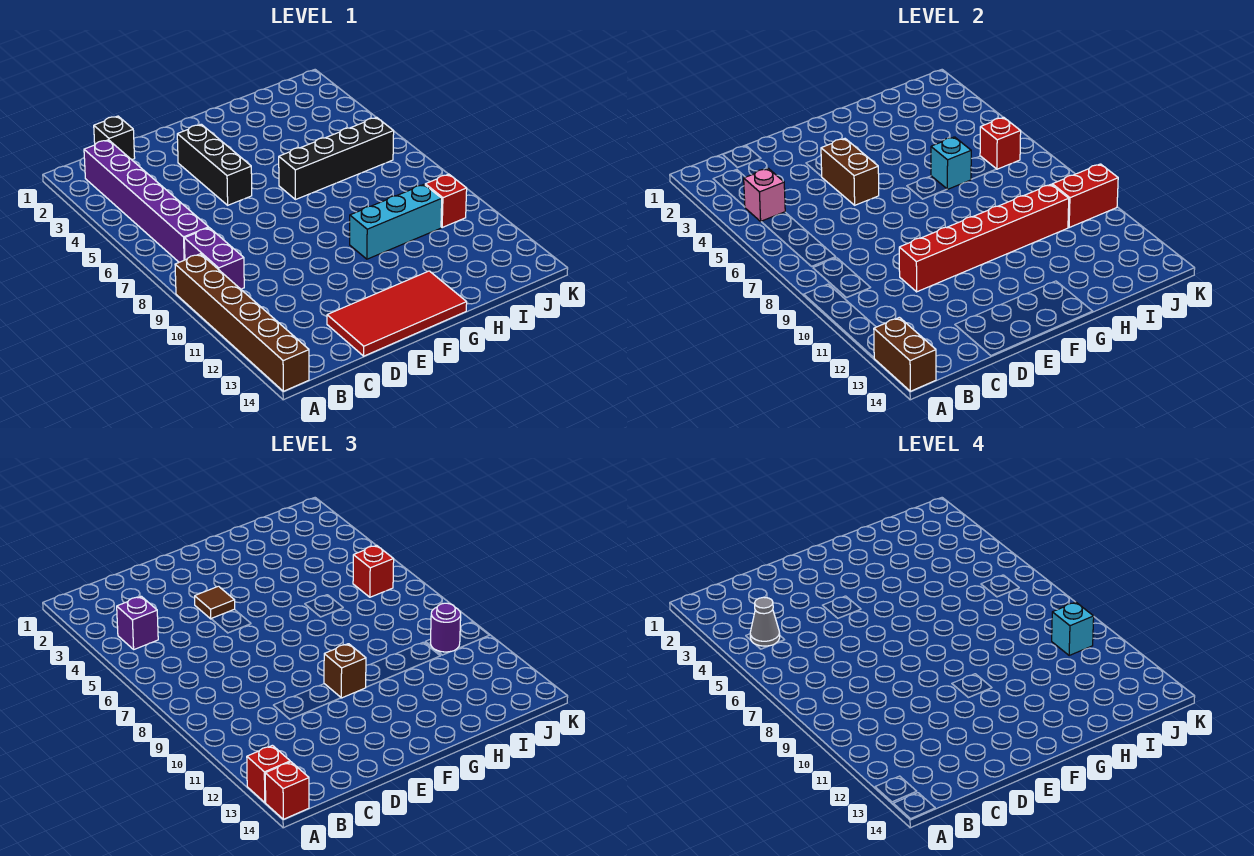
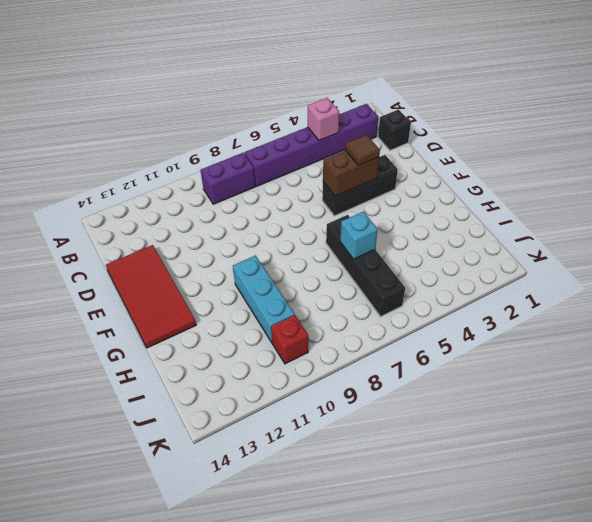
none -> brown 1x6 brick [175,254,309,391]
none -> brown 1x2 brick [874,317,936,391]
none -> red 1x6 brick [899,185,1069,292]

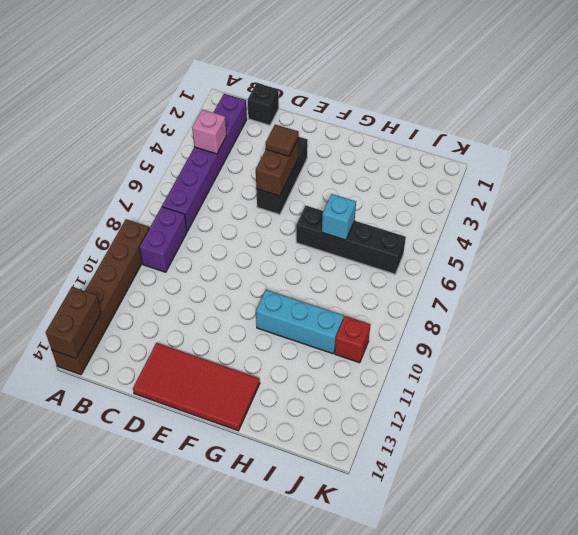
none -> red 1x6 brick [899,185,1069,292]
none -> red 1x1 brick [980,117,1021,169]
none -> red 1x2 brick [1052,164,1118,228]

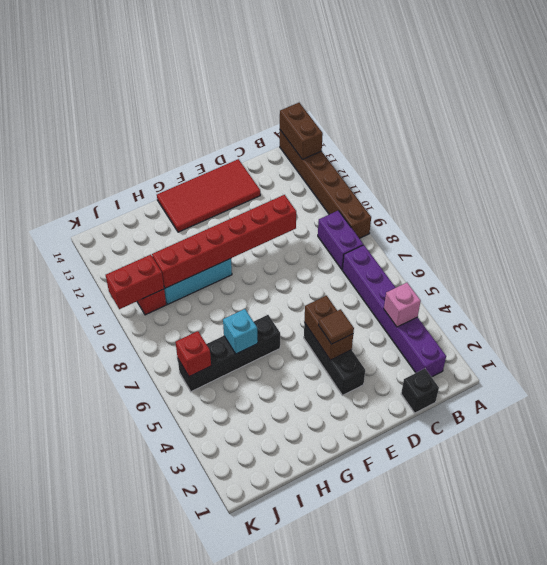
none -> red 1x1 brick [247,745,290,802]
none -> red 1x1 brick [265,762,309,819]
none -> purple 1x1 brick [117,596,158,649]

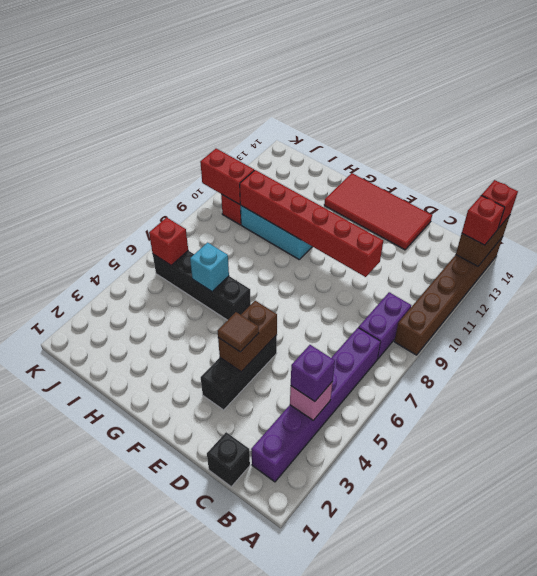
none -> brown 1x1 brick [324,644,366,698]
none -> red 1x1 brick [353,545,394,597]
none -> purple 1x1 round brick [430,603,461,652]

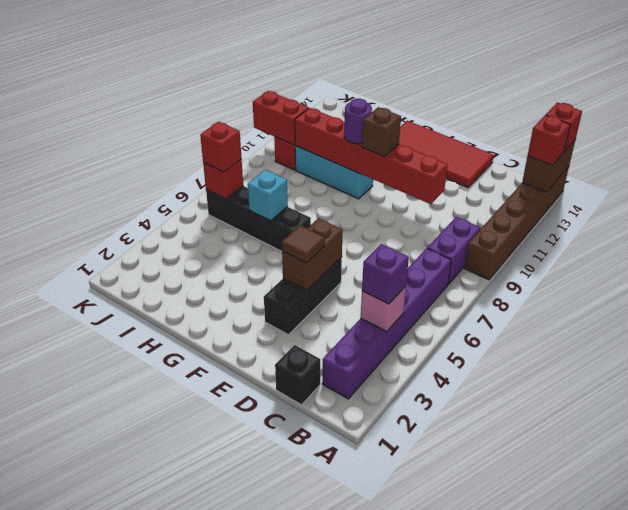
purple 1x1 round brick [344,99,372,144] -> purple 1x1 round brick moved to [430,603,461,652]
none -> grey 1x1 cone [750,597,780,646]
none -> cyan 1x1 brick [1052,602,1094,656]

